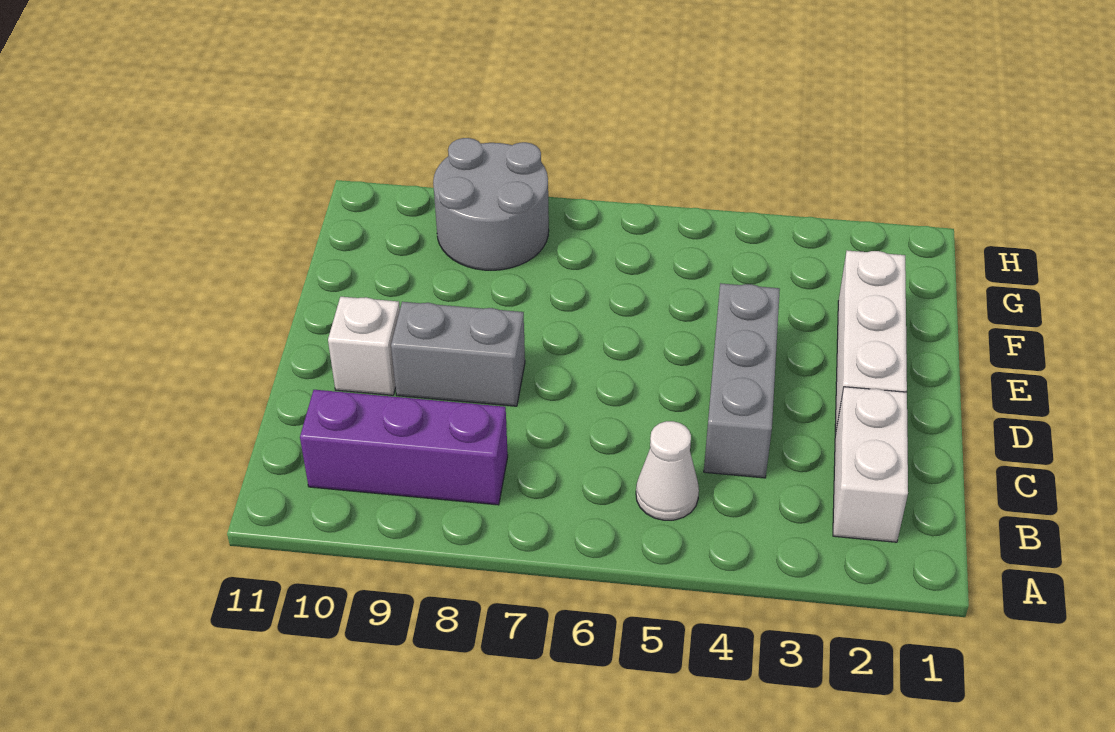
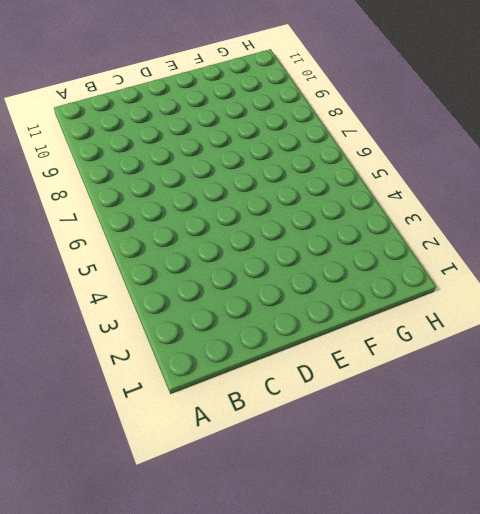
none -> white 1x2 brick [833,387,908,542]
none -> white 1x1 cone [636,421,699,520]

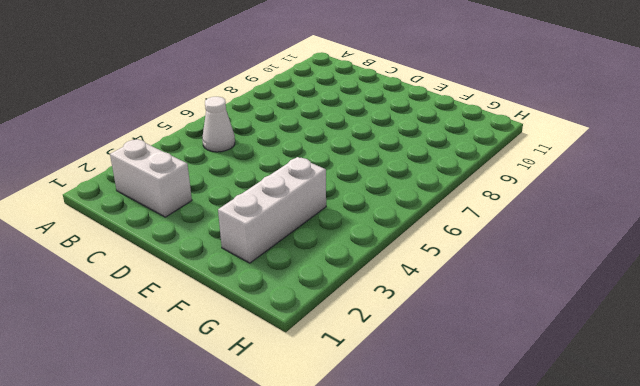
white 1x3 brick [218,157,326,263] -> white 1x3 brick turned to [835,251,907,434]
none -> purple 1x3 brick [300,390,508,505]
none -> grey 1x3 brick [704,283,780,478]

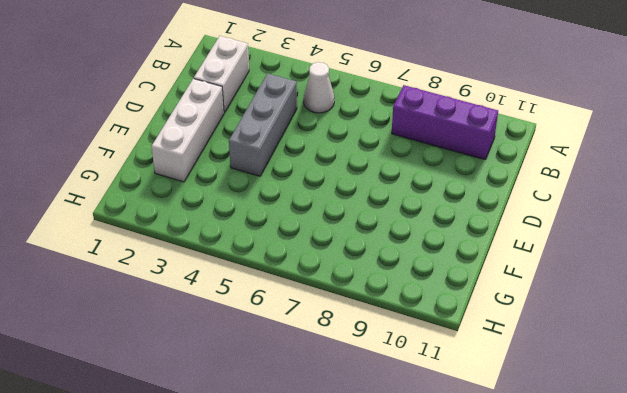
none -> grey 1x2 brick [391,302,525,406]
none -> white 1x1 brick [328,297,400,395]

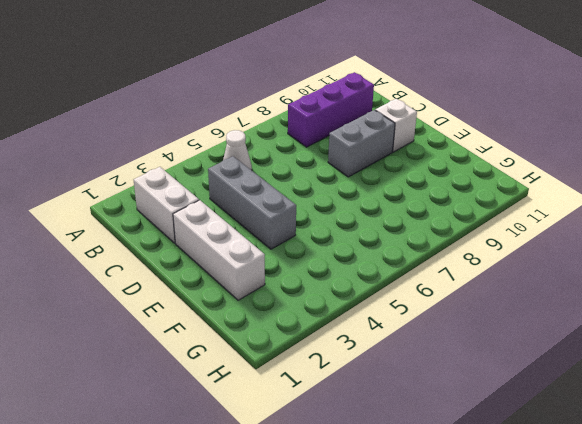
none -> grey 2x2 round brick [433,138,549,270]

